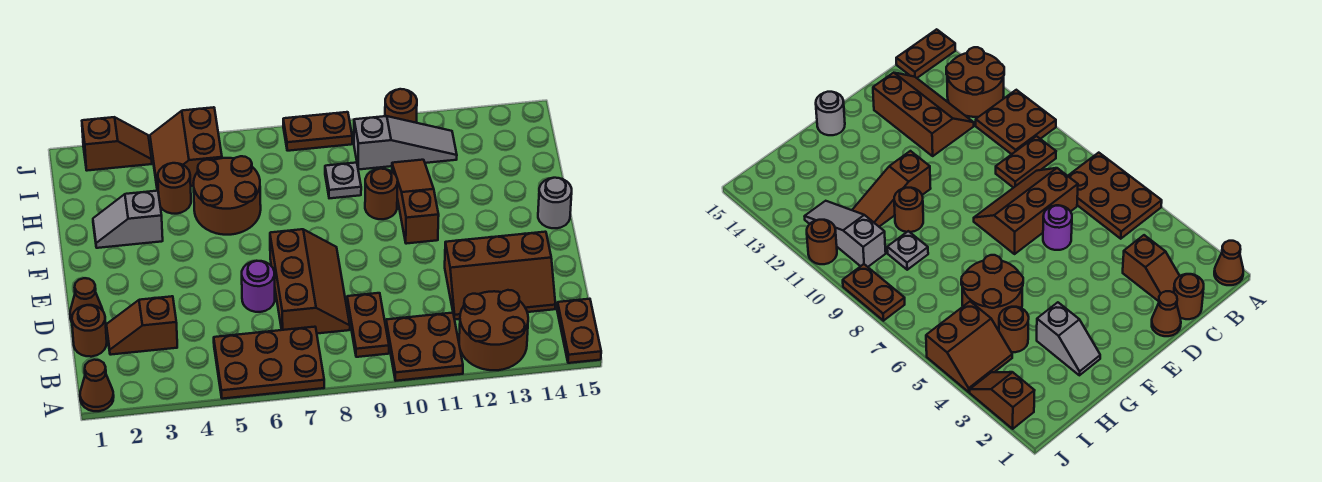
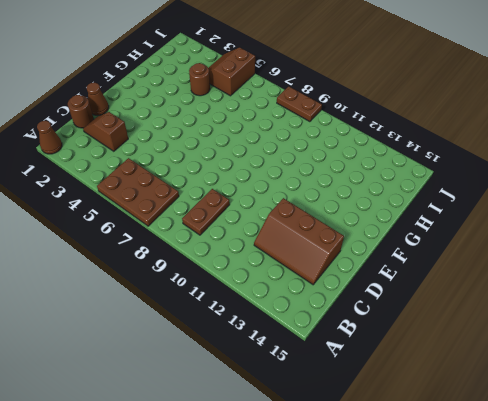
none -> brown 2x2 plate [386,313,463,381]
none -> brown 2x2 round brick [459,290,528,370]
none -> brown 1x2 plate [557,299,601,363]

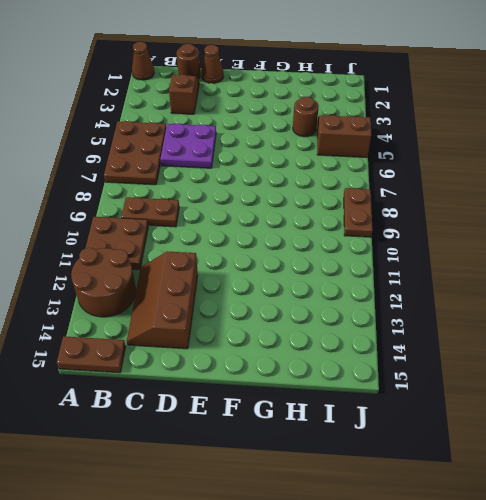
purple 2x2 plate [161,123,216,168] -> purple 1x1 round brick [242,261,275,312]
none -> brown 2x3 slope [270,229,350,334]
none -> brown 1x3 slope [392,160,439,244]
none -> grey 1x1 round brick [538,178,572,228]

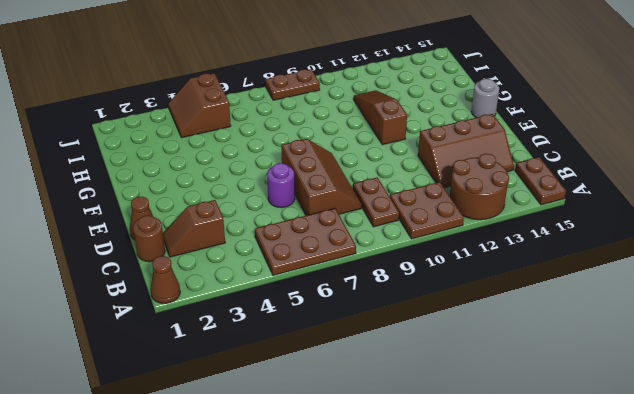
none -> grey 1x2 slope [93,191,163,248]
none -> brown 2x2 round brick [193,156,261,235]
none -> brown 1x1 round brick [365,169,398,219]

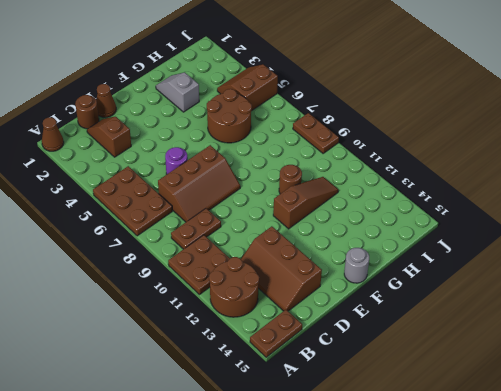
none -> brown 1x1 round brick [158,163,191,214]
none -> grey 1x1 plate [325,163,361,198]
none -> grey 1x3 slope [354,116,457,170]

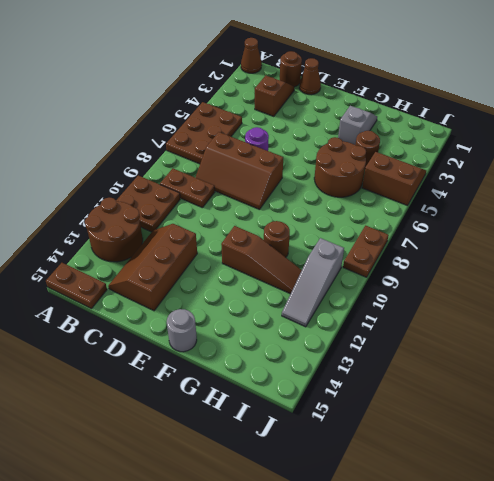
none -> grey 1x1 plate [325,163,361,198]
none -> brown 1x2 slope [82,117,152,171]
none -> brown 1x1 round brick [385,89,417,123]

